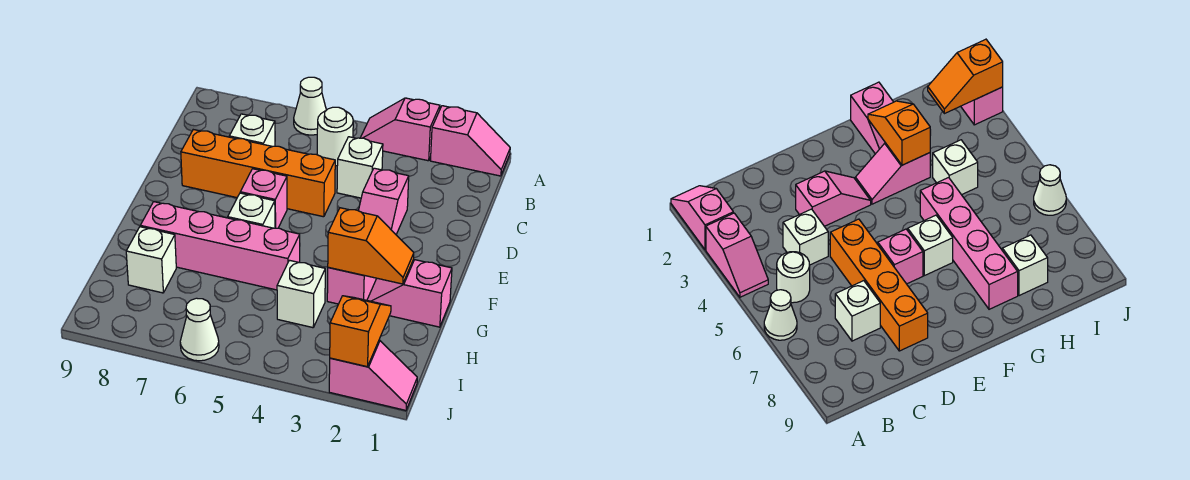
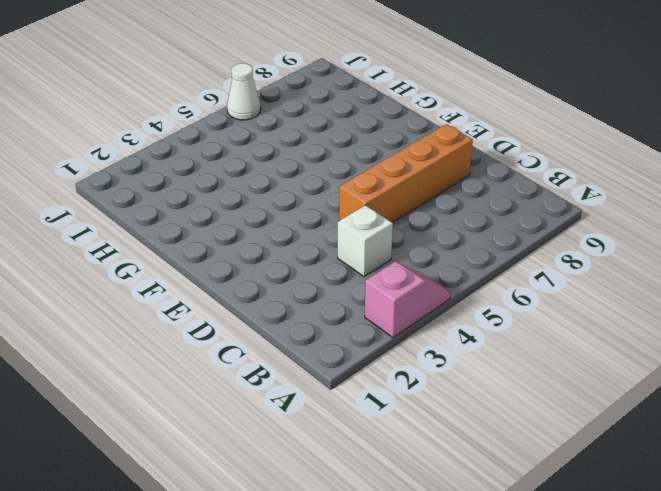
none -> pink 1x2 slope [430,106,510,176]
none -> white 1x1 cone [294,77,326,135]
none -> white 1x1 round brick [317,107,354,166]

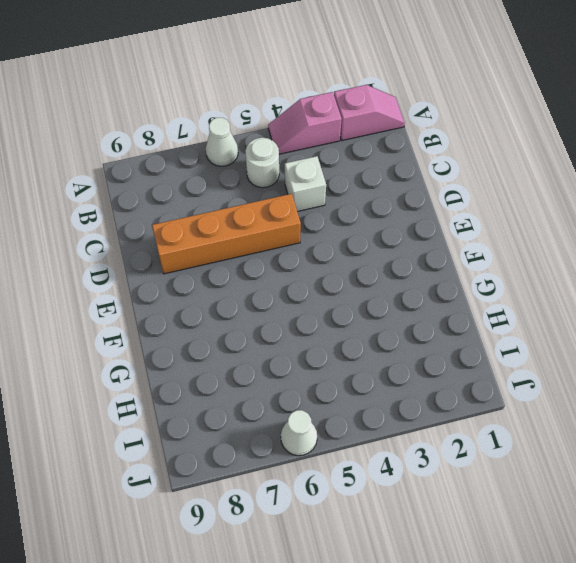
none -> white 1x1 brick [229,114,275,147]
none -> pink 1x2 slope [358,168,409,234]
none -> pink 1x1 brick [240,169,287,228]

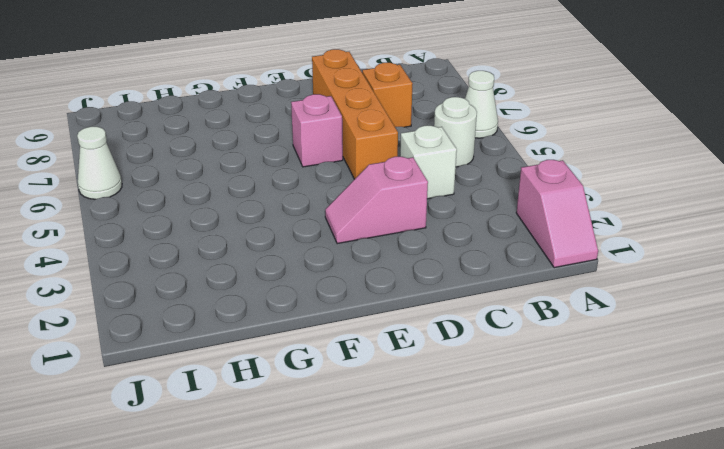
orange 1x1 brick [362,63,413,127] -> white 1x1 brick [229,114,275,147]
none -> pink 1x2 slope [361,98,440,161]
none -> pink 1x2 slope [327,267,377,304]
none -> white 1x1 brick [228,193,275,228]

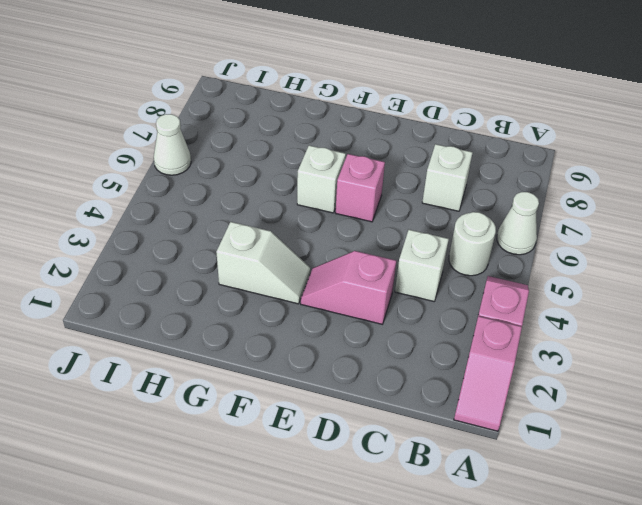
white 1x2 slope [216,222,311,304] -> pink 1x2 slope [327,267,377,304]
none -> orange 1x4 brick [181,130,335,217]
none -> pink 1x2 slope [367,260,452,327]
none -> pink 1x4 brick [140,202,300,290]

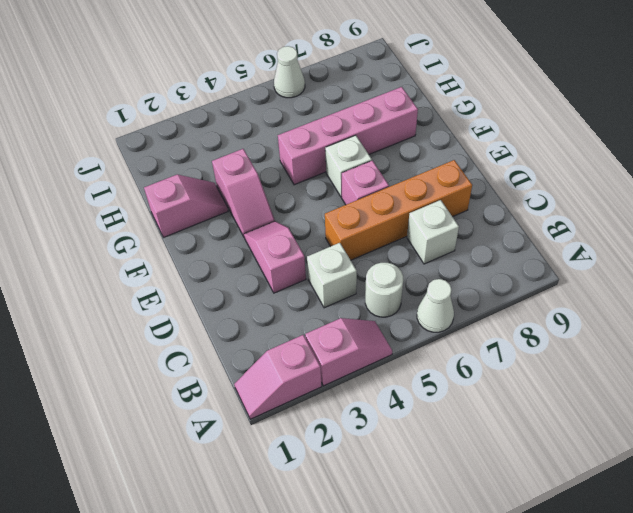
none -> white 1x1 brick [277,260,325,328]
none -> white 1x1 brick [126,227,176,293]
none -> pink 1x2 slope [329,340,417,410]

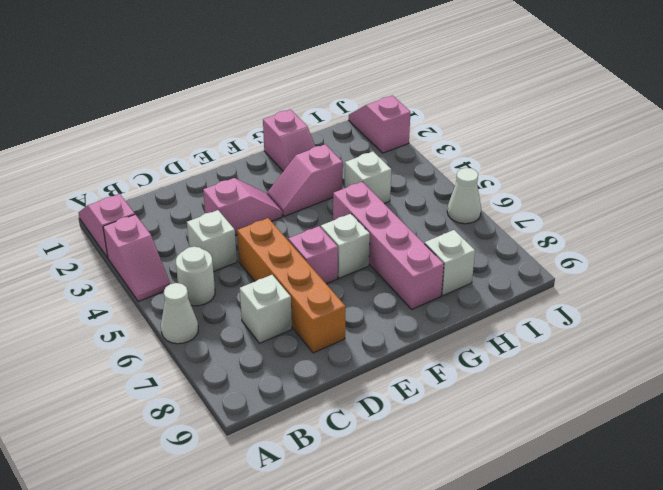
none -> orange 1x2 slope [328,208,414,284]
none -> orange 1x2 slope [330,296,391,367]

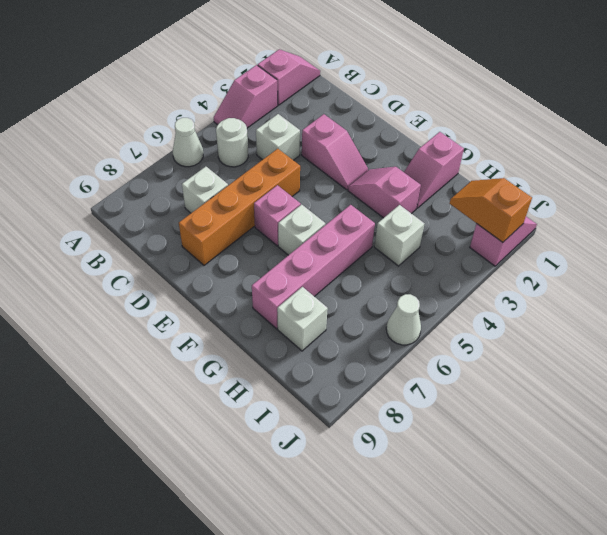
none -> orange 1x2 slope [328,208,414,284]

